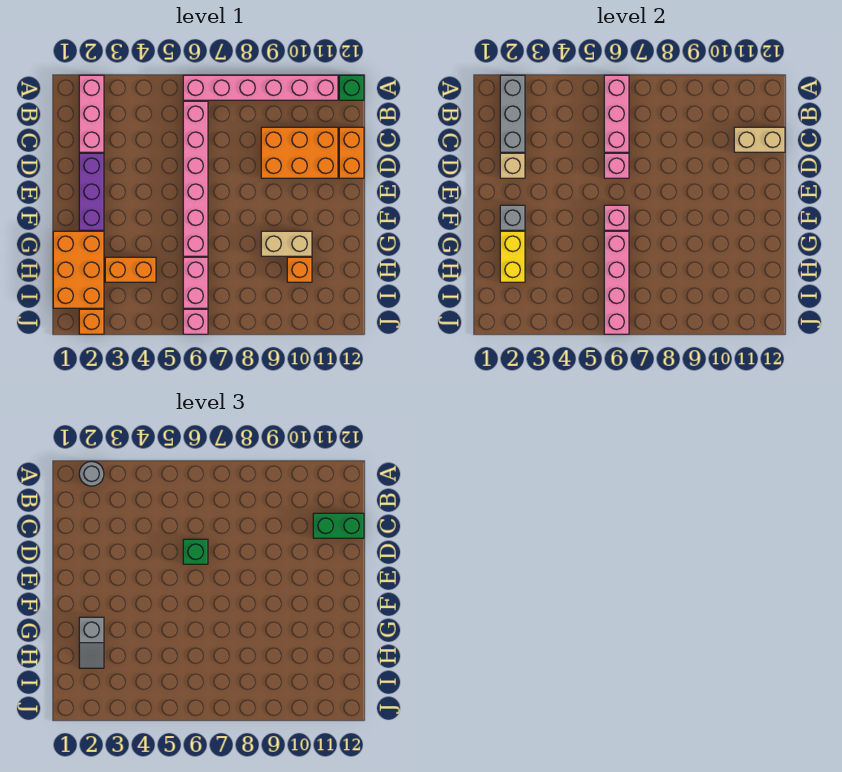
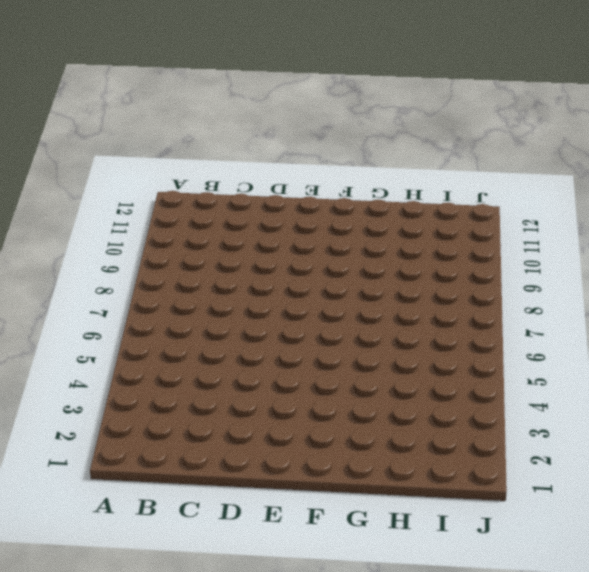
none -> pink 1x3 brick [79,75,104,152]
none -> pink 1x6 brick [183,75,338,100]
none -> green 1x1 brick [339,75,364,100]

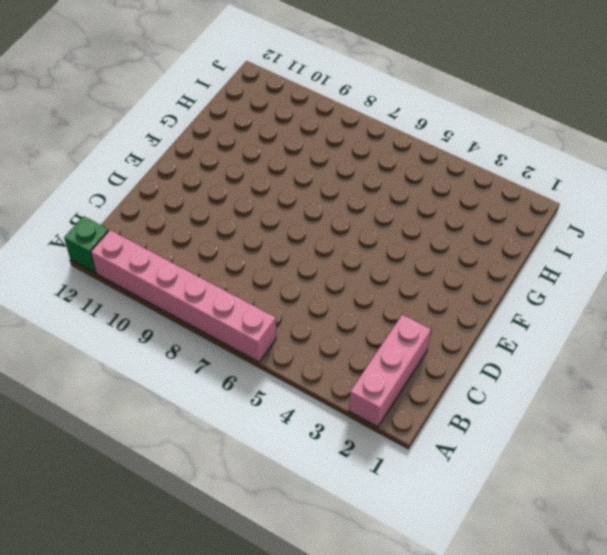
none -> pink 1x6 brick [183,101,208,256]
none -> orange 2x3 brick [261,127,338,178]
none -> orange 1x2 brick [339,127,364,178]

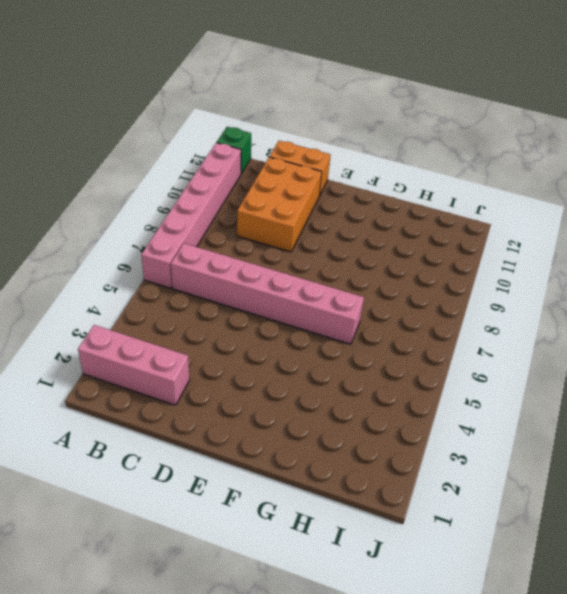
none -> purple 1x3 brick [79,153,104,230]
none -> orange 2x3 brick [53,231,104,308]
none -> tan 1x2 brick [261,231,312,256]

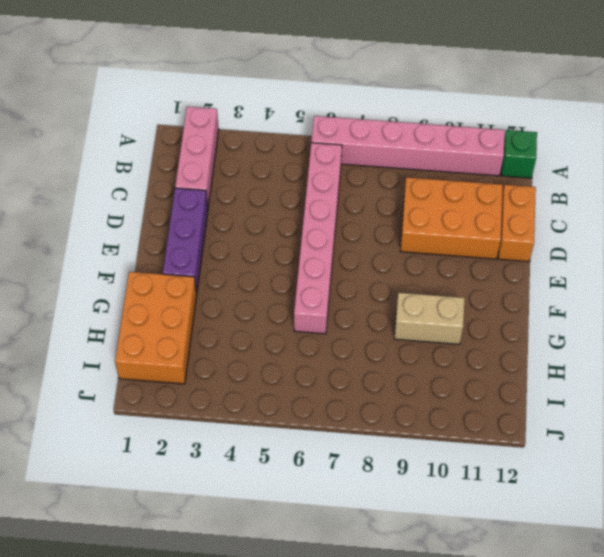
none -> orange 1x2 brick [105,257,156,282]
none -> pink 1x2 brick [183,257,208,308]
none -> orange 1x1 brick [287,257,312,282]

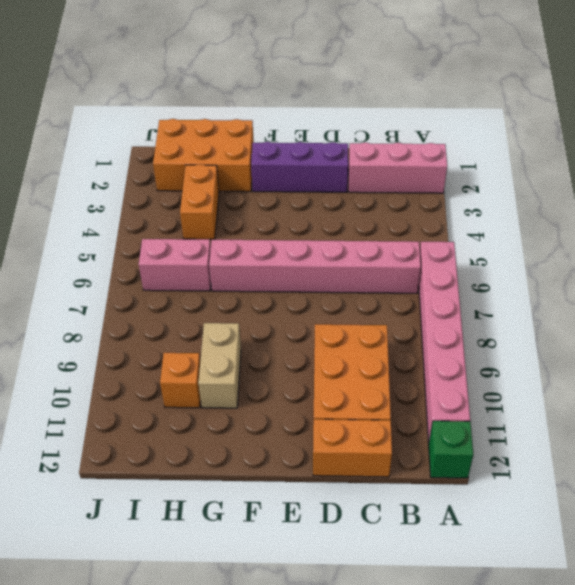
none -> orange 1x1 brick [79,309,104,334]
none -> pink 1x1 brick [183,309,208,334]
none -> grey 1x3 brick [500,75,525,152]

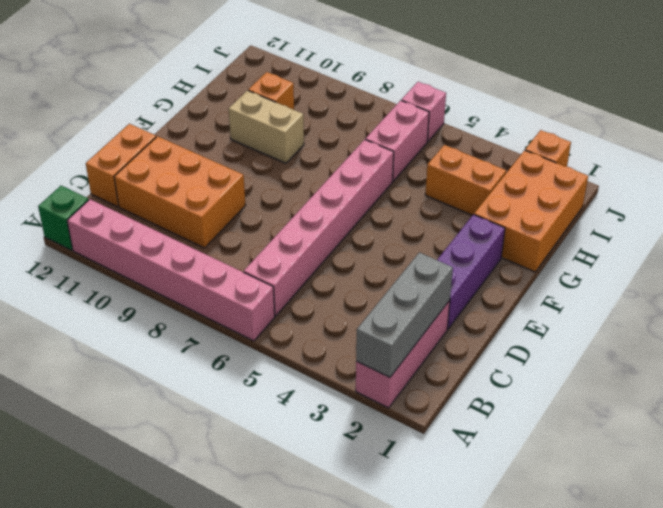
none -> pink 1x3 brick [604,75,629,152]
none -> tan 1x2 brick [734,127,785,152]
none -> tan 1x1 brick [500,153,525,178]

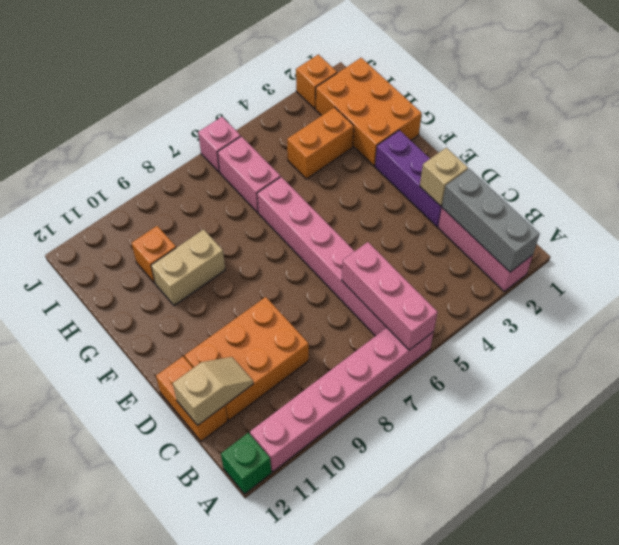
tan 1x2 slope [173,357,253,425] -> tan 1x2 brick [734,127,785,152]
none -> pink 1x1 brick [604,153,629,178]
none -> grey 1x1 brick [500,205,525,230]
none -> pink 1x1 brick [604,205,629,230]

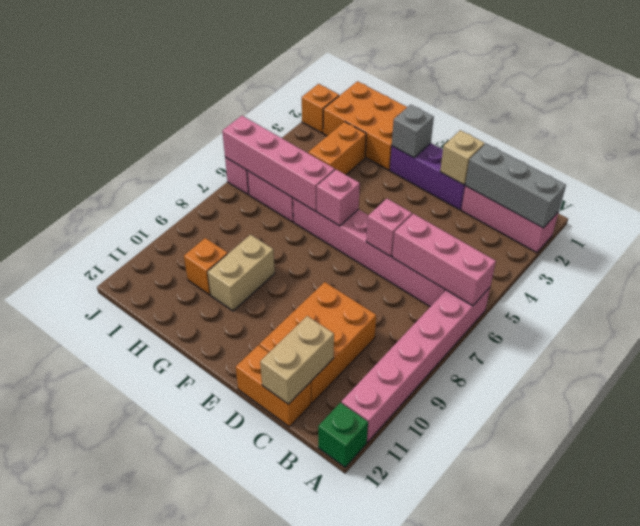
none -> yellow 1x2 brick [500,231,525,282]
none -> grey 1x1 round brick [79,461,104,486]
none -> green 1x2 brick [313,513,364,538]

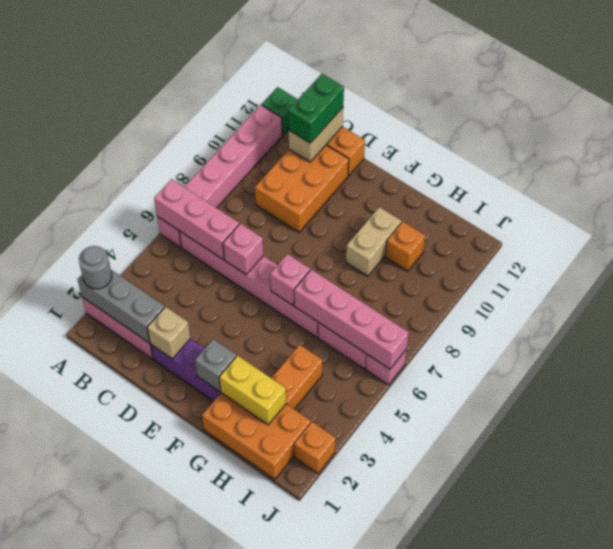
none -> green 1x1 brick [183,539,208,564]
none -> grey 1x2 slope [79,617,104,668]

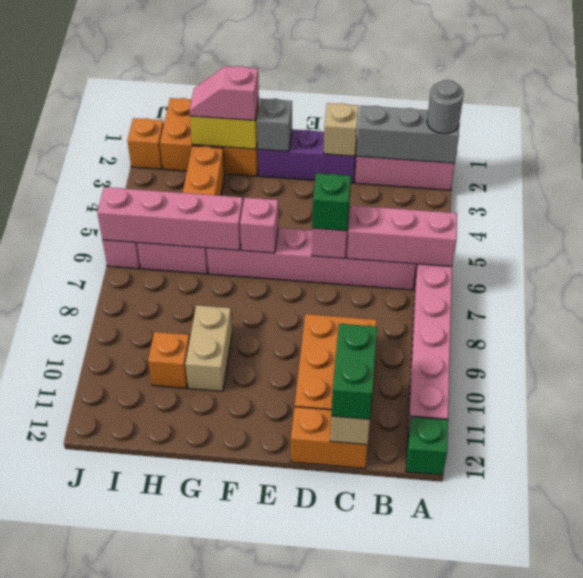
pink 1x2 slope [189,66,259,121] -> grey 1x2 slope [79,617,104,668]

